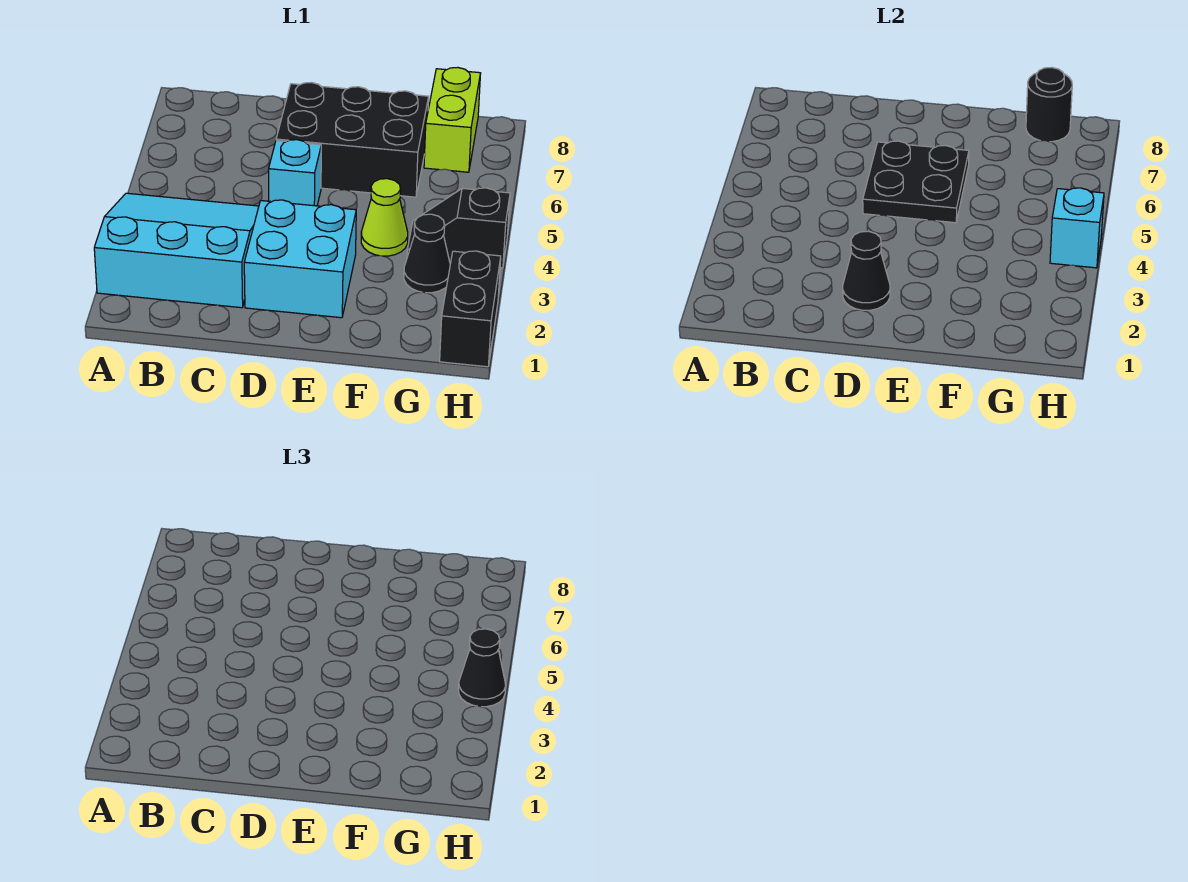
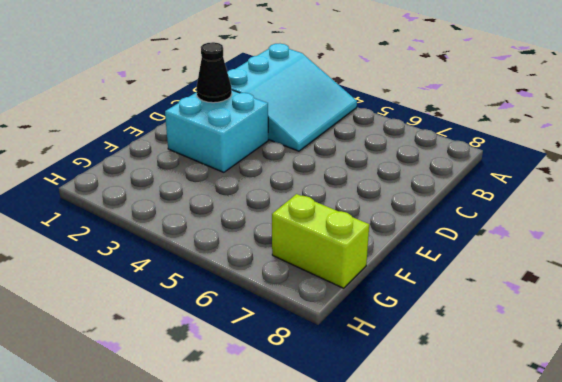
none -> cyan 1x1 brick [269,140,321,206]
none -> black 2x3 brick [276,82,429,197]
none -> lime 1x1 cone [361,179,408,256]

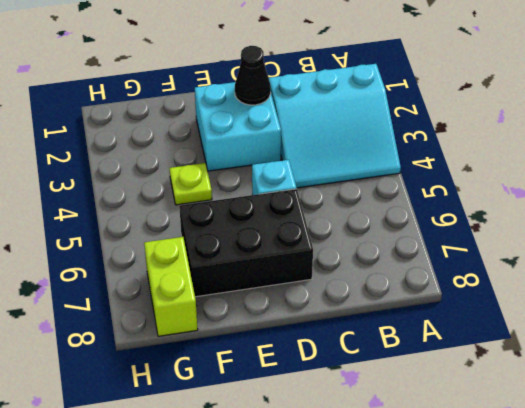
lime 1x1 plate [170,163,212,205] -> lime 1x1 cone [361,179,408,256]
none -> black 1x1 cone [404,214,450,293]
none -> black 1x2 slope [407,188,510,268]
none -> black 1x2 brick [440,251,501,367]

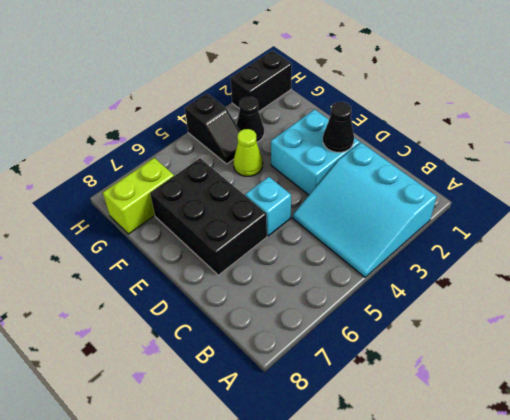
none -> black 2x2 plate [863,141,969,223]
none -> black 1x1 round brick [1026,67,1072,142]
none -> cyan 1x1 brick [1050,188,1104,268]

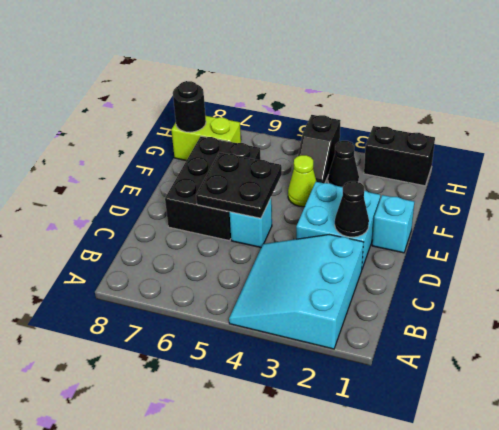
cyan 1x1 brick [372,195,414,253] -> cyan 1x1 brick moved to [1050,188,1104,268]
none -> black 1x1 cone [459,629,506,707]

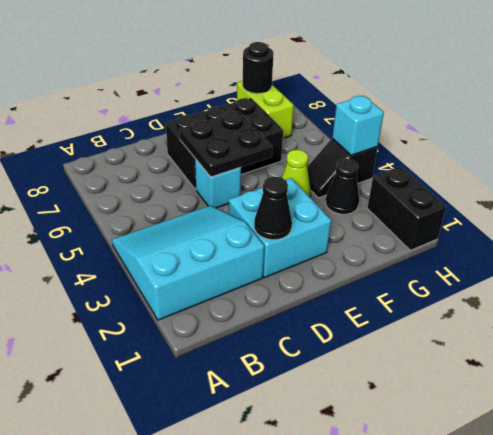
none -> black 1x1 cone [459,629,506,707]

